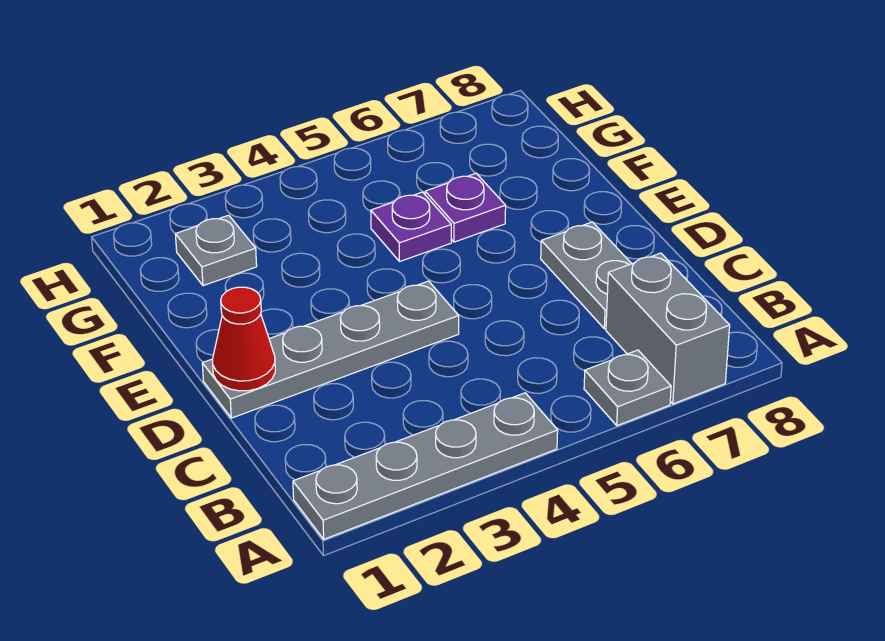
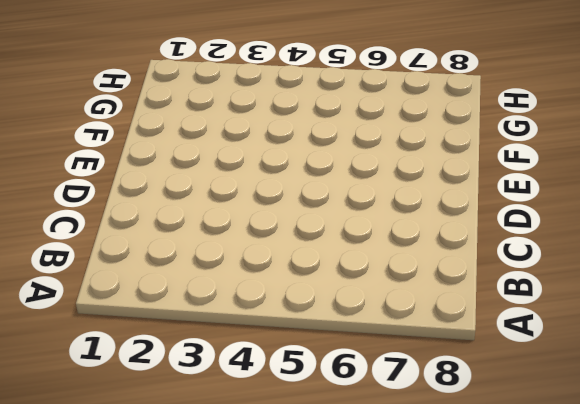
none -> grey 1x4 plate [293,393,558,539]
none -> grey 1x1 plate [584,350,671,426]

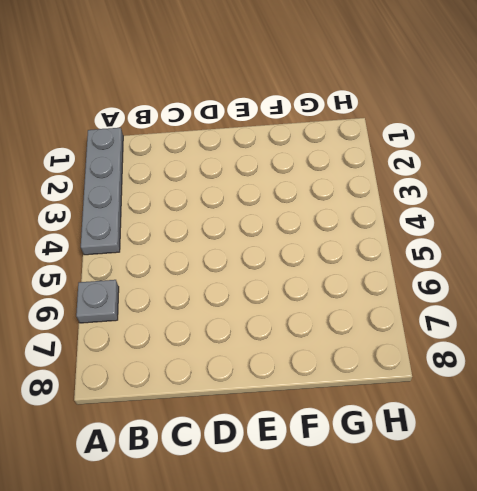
none -> grey 1x2 brick [606,253,730,404]
none -> grey 1x2 plate [541,222,632,329]

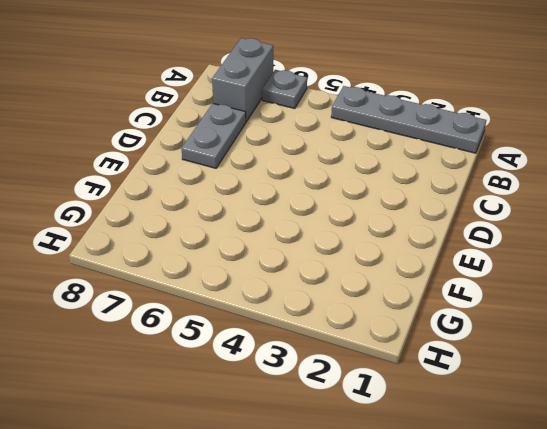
none -> grey 1x4 plate [202,281,459,418]
none -> purple 1x1 plate [371,192,451,262]

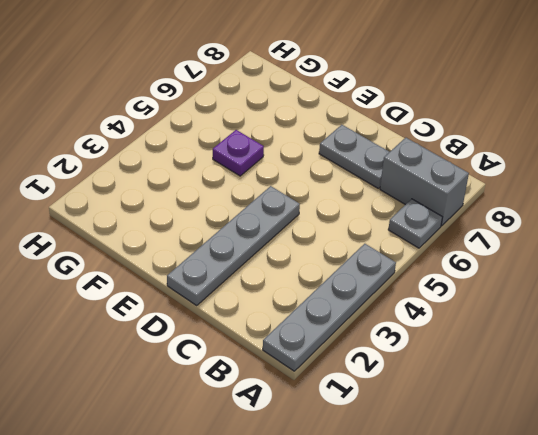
none -> purple 1x1 plate [425,173,506,242]
none -> grey 1x1 plate [175,215,257,286]

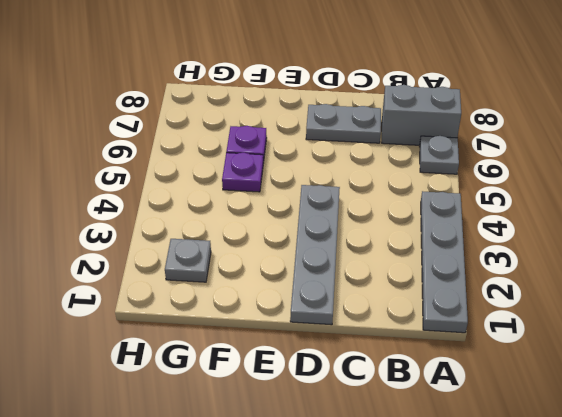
none -> red 1x1 cone [213,287,275,391]

